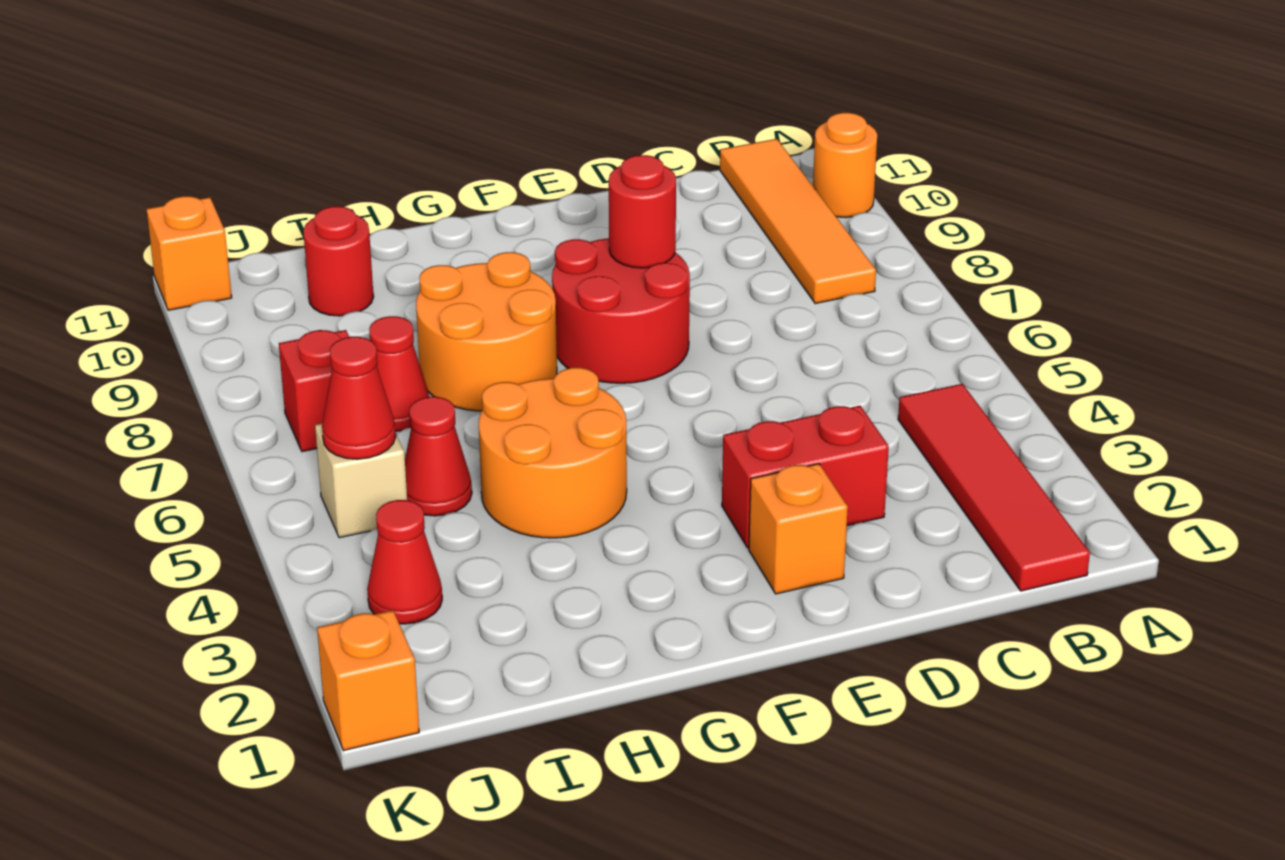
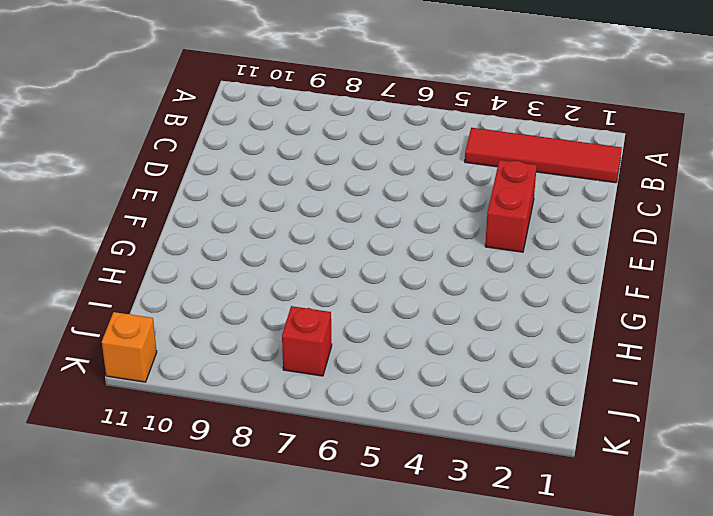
none -> orange 1x1 round brick [813,113,877,218]
none -> orange 1x4 tile [720,139,876,304]
none -> orange 1x1 brick [749,464,848,594]

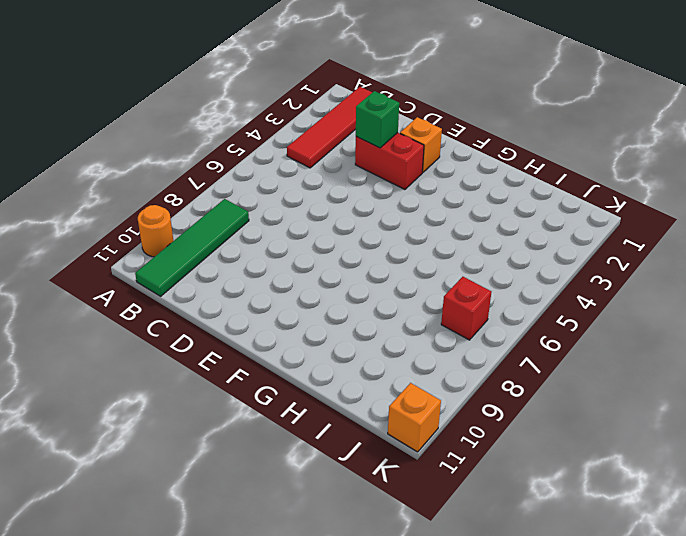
green 1x4 tile [135,199,249,296] -> orange 1x4 tile [720,139,876,304]
green 1x1 brick [356,91,399,148] -> none
none -> red 2x2 round brick [552,238,690,383]
none -> orange 2x2 round brick [479,368,627,538]
none -> orange 2x2 round brick [416,252,557,411]

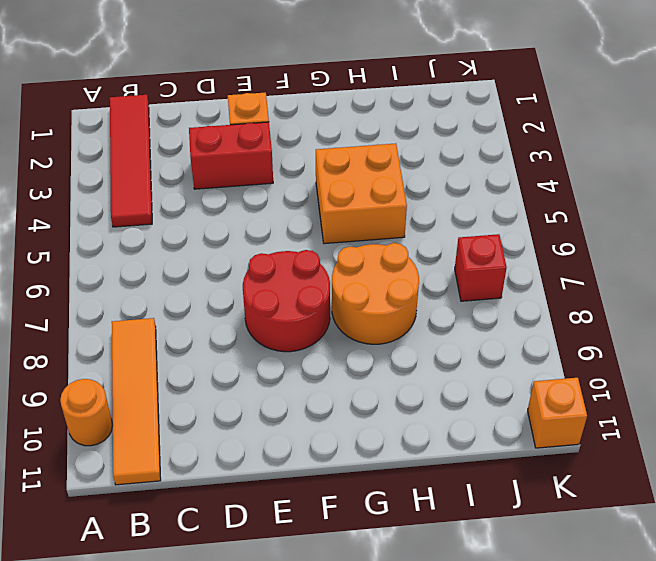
orange 2x2 brick [316,143,407,244] -> orange 2x2 round brick [479,368,627,538]
none -> red 1x1 cone [405,397,472,516]
none -> red 1x1 cone [369,316,429,431]
none -> red 1x1 round brick [303,206,374,316]

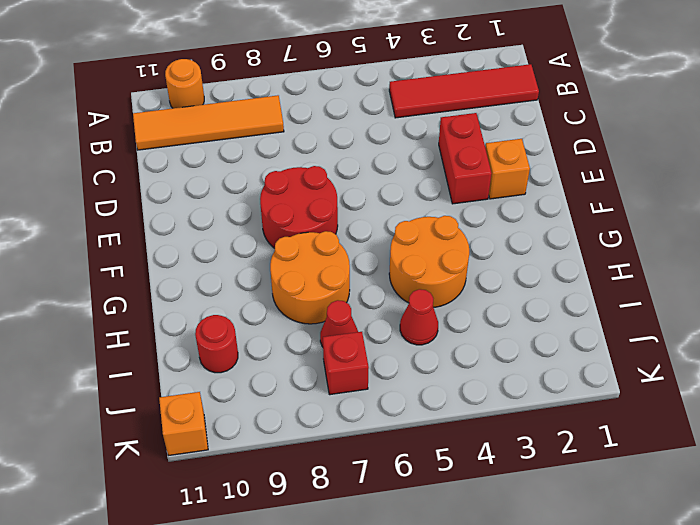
none -> red 1x1 cone [367,500,442,624]
none -> tan 1x1 brick [315,424,407,538]
none -> orange 1x1 brick [317,610,419,751]

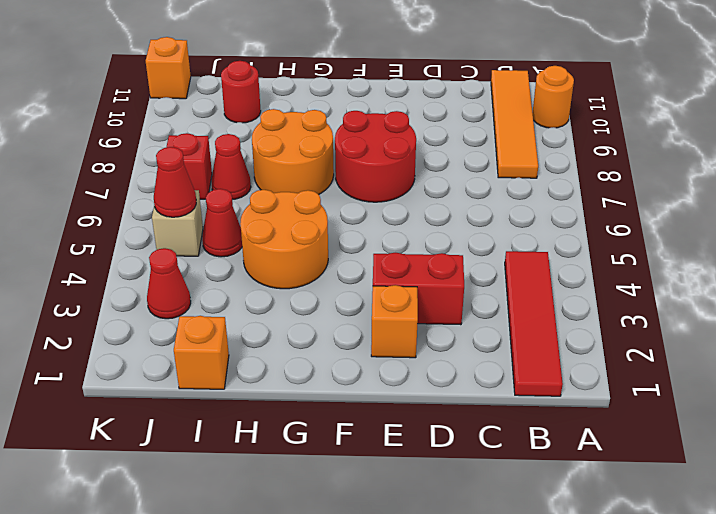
orange 1x1 brick [174,316,229,389] -> orange 1x1 brick moved to [317,610,419,751]
none -> red 1x1 round brick [609,155,676,268]

